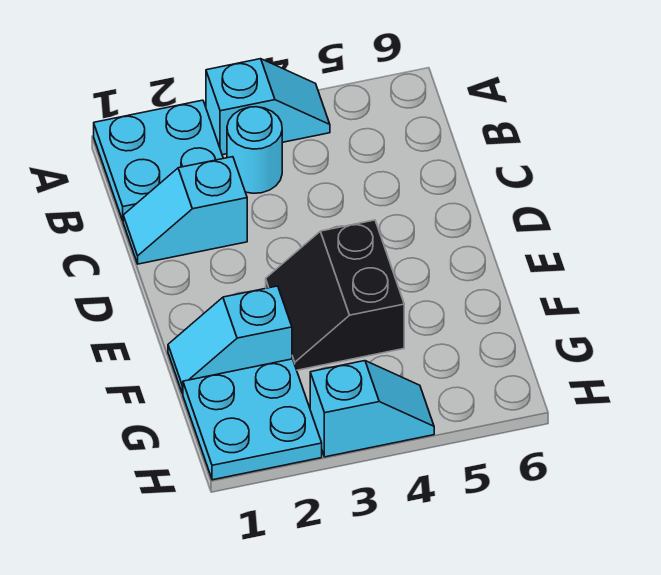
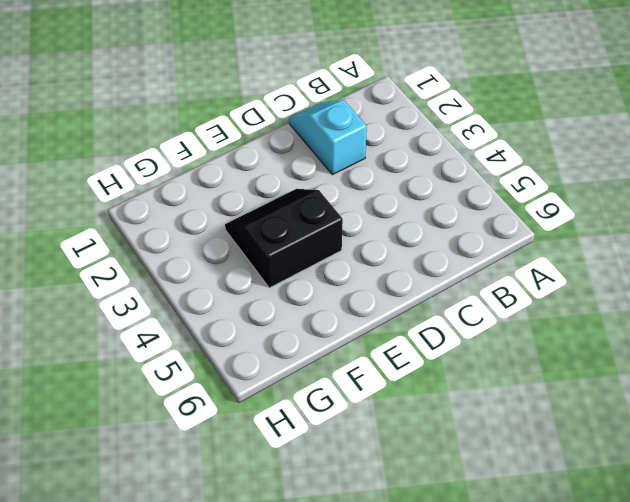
none -> cyan 2x2 plate [94,100,223,220]
none -> cyan 1x2 slope [206,59,330,155]

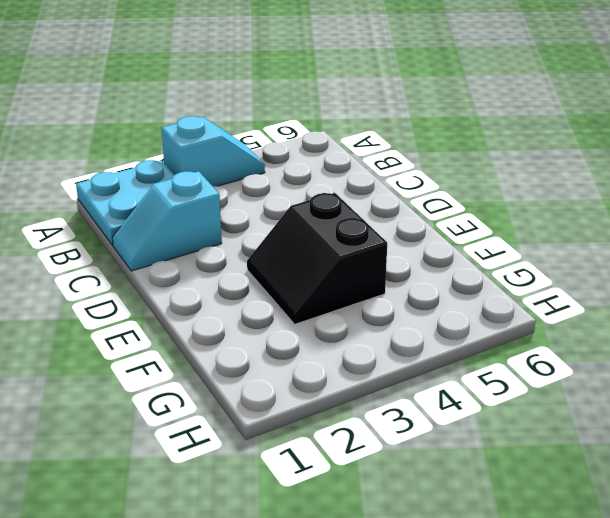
none -> cyan 1x1 round brick [227,107,282,193]
none -> cyan 1x2 slope [168,286,292,394]

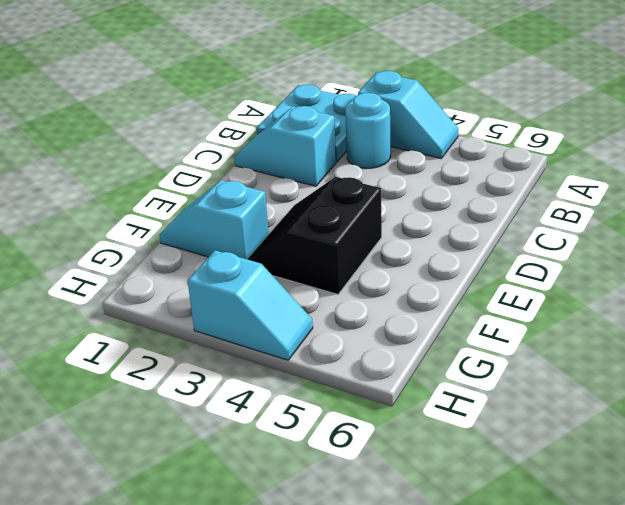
none -> cyan 2x2 plate [183,359,322,480]

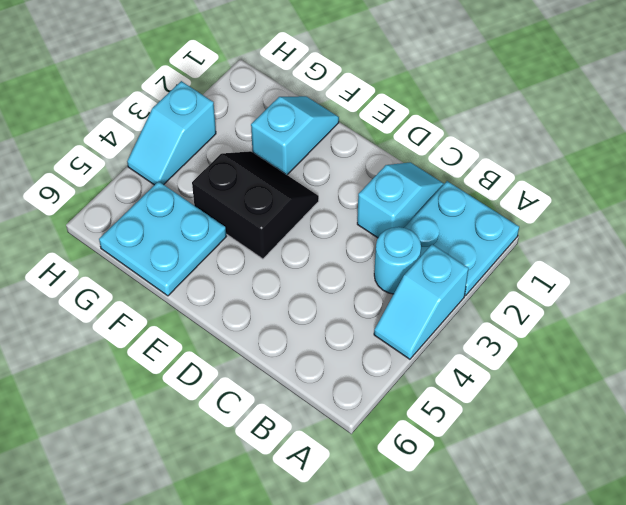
cyan 2x2 plate [99,181,226,296] -> cyan 2x2 plate moved to [183,359,322,480]

